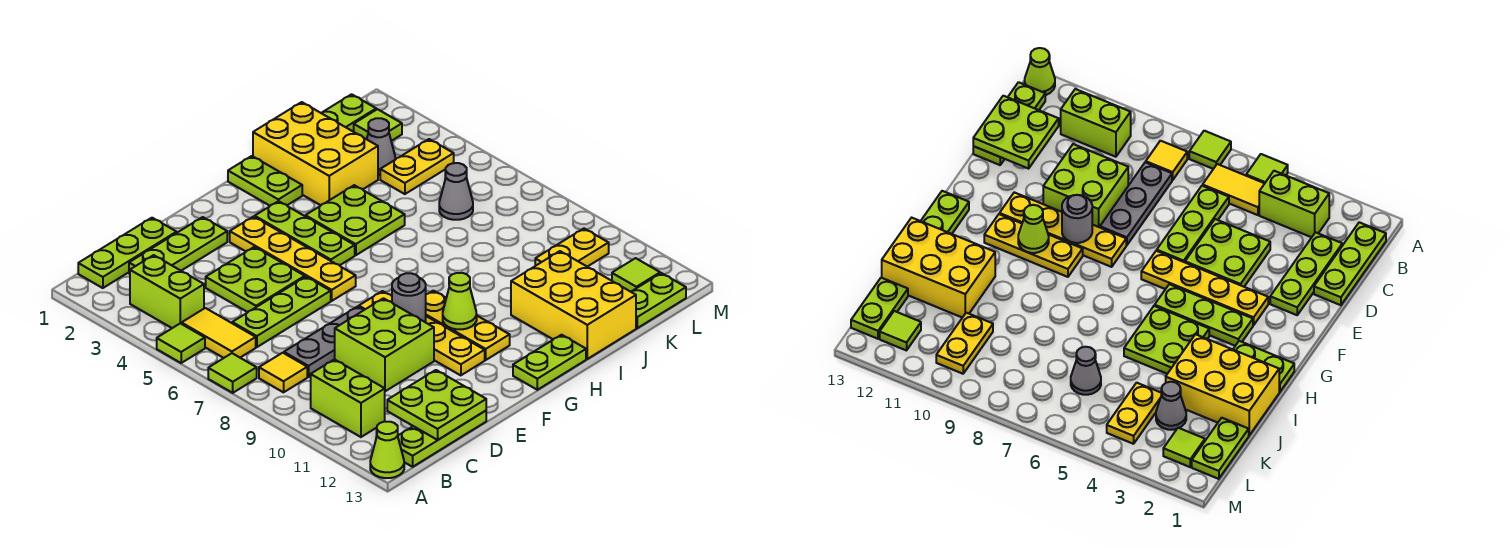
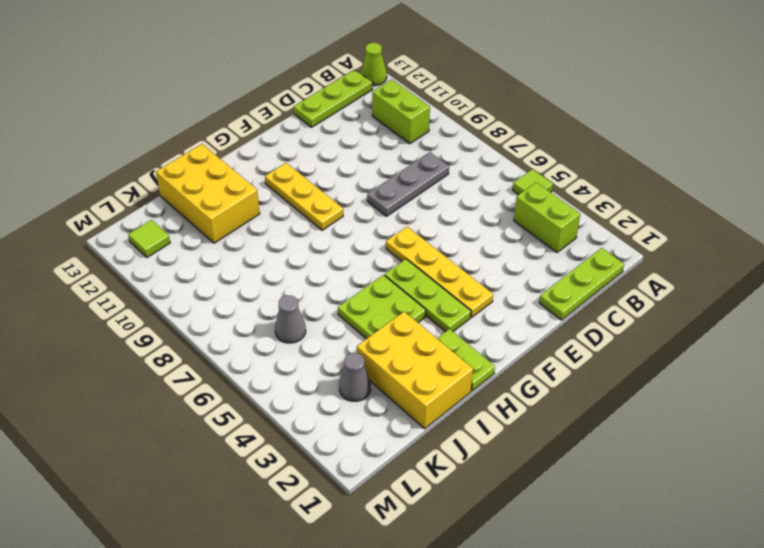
none -> lime 1x1 tile [208,353,257,393]
none -> yellow 1x2 tile [182,308,256,358]
none -> yellow 1x1 tile [259,353,307,392]
none -> lime 1x3 plate [129,217,227,274]

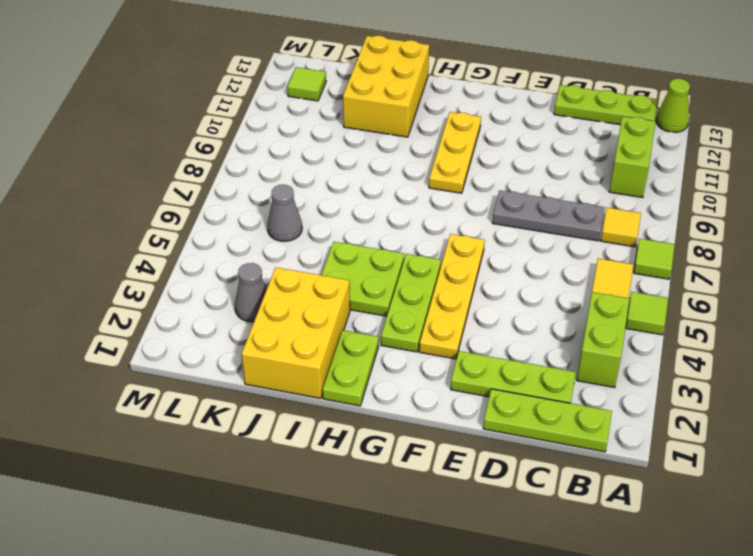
none -> lime 1x3 plate [232,277,331,347]
none -> lime 2x2 plate [206,247,305,312]
none -> lime 2x2 brick [335,298,434,391]
none -> yellow 1x4 plate [359,291,485,375]

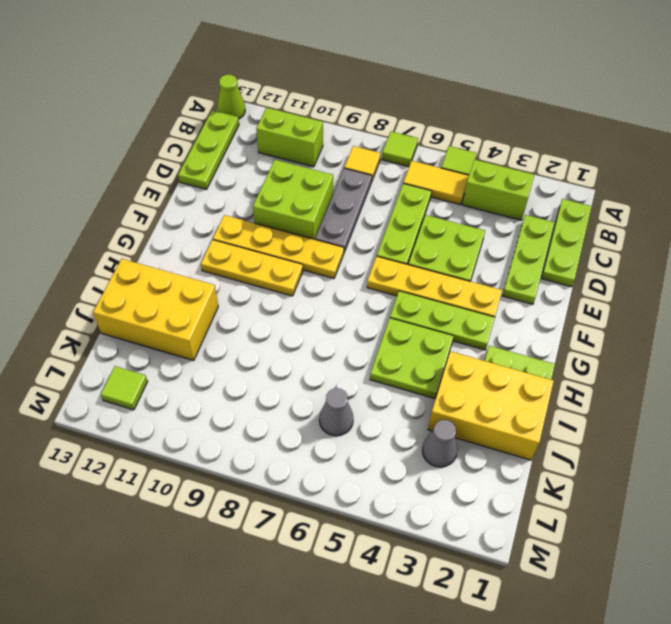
none -> lime 1x2 plate [513,335,586,390]
none -> lime 1x2 plate [322,94,376,132]
none -> yellow 1x2 plate [380,139,454,194]
none -> yellow 1x2 plate [535,229,609,267]

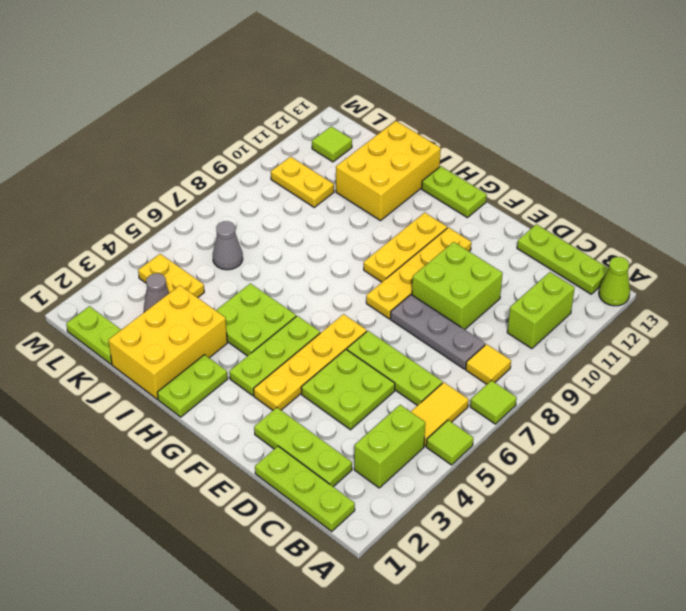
none -> lime 1x2 plate [631,273,686,328]
none -> lime 1x1 tile [354,109,402,141]
none -> lime 2x2 plate [387,370,486,440]
none -> grey 1x1 round brick [392,273,426,322]

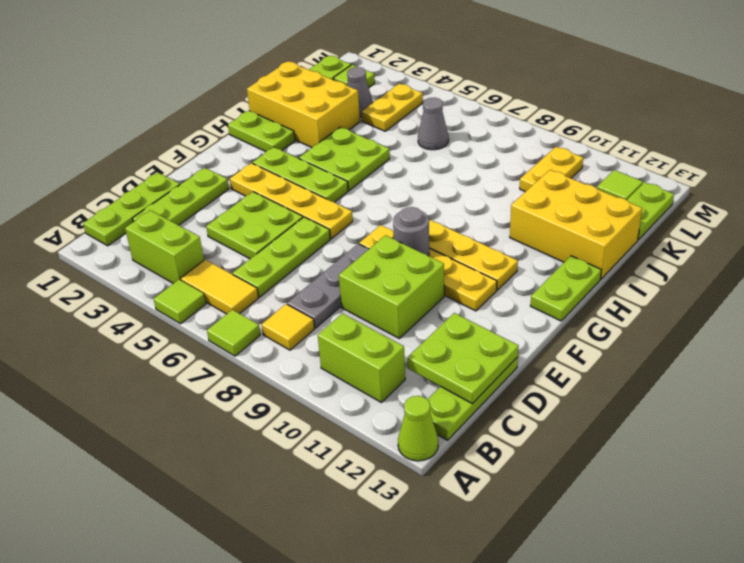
none -> lime 1x1 cone [443,273,477,329]

